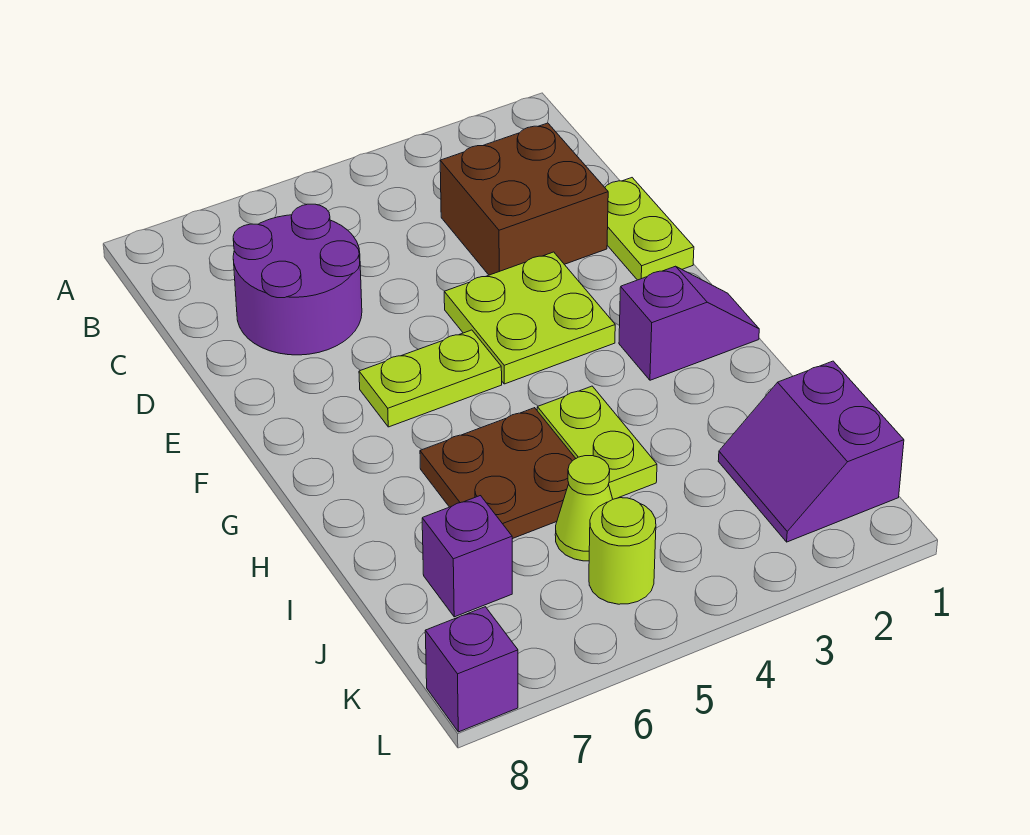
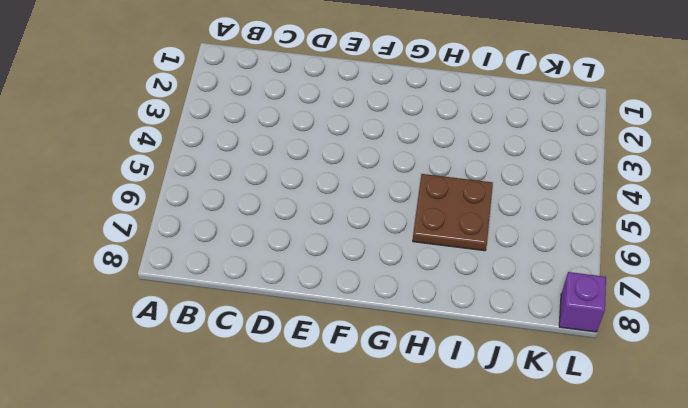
none -> brown 2x2 brick [440,123,608,275]
none -> purple 2x2 round brick [233,204,362,355]
none -> lime 1x2 plate [605,178,694,280]

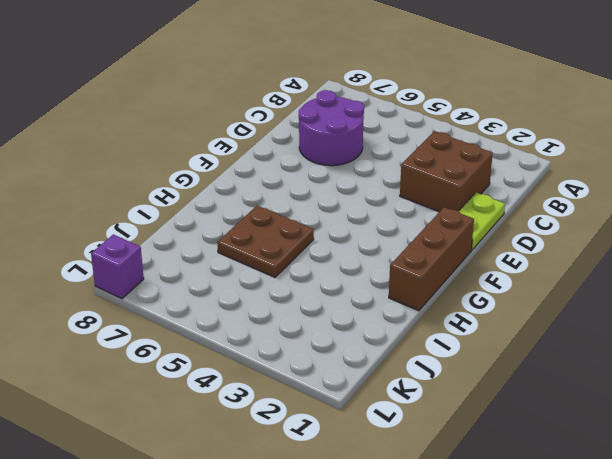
brown 1x3 brick [389,207,474,311] -> purple 1x2 slope [619,266,759,380]
none -> lime 2x2 plate [444,252,615,384]
none -> lime 1x2 plate [359,330,502,427]
none -> lime 1x2 plate [537,386,657,499]

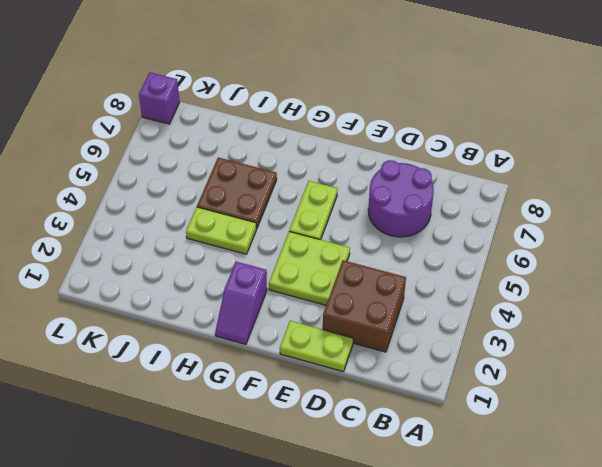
none -> purple 2x2 slope [718,361,904,542]
none -> lime 1x1 cone [555,456,613,561]
none -> purple 1x1 brick [422,496,512,617]

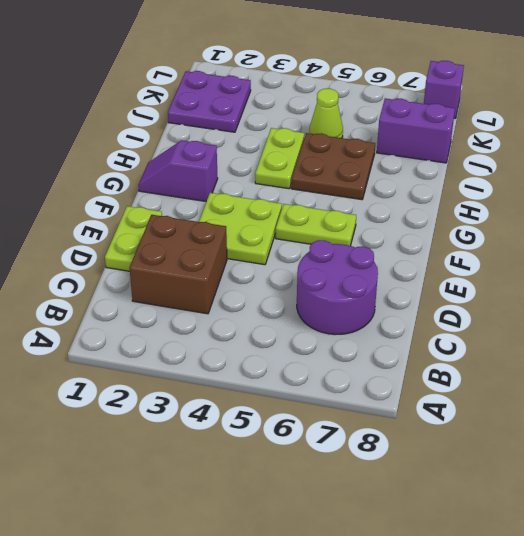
purple 2x2 plate [168,71,251,132] -> purple 2x2 slope [718,361,904,542]
purple 1x2 brick [377,98,455,163] -> purple 1x1 brick [422,496,512,617]
none -> lime 1x1 round brick [589,498,656,604]

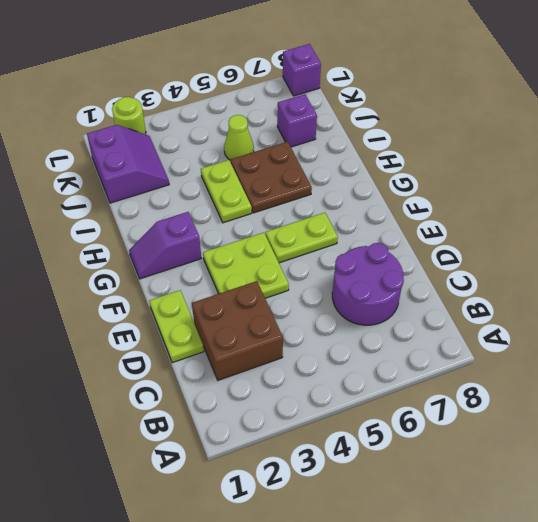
lime 1x1 round brick [112,97,146,134] -> lime 1x1 round brick moved to [589,498,656,604]

